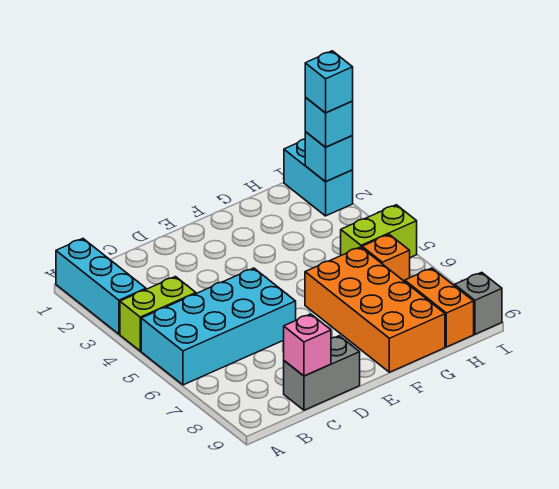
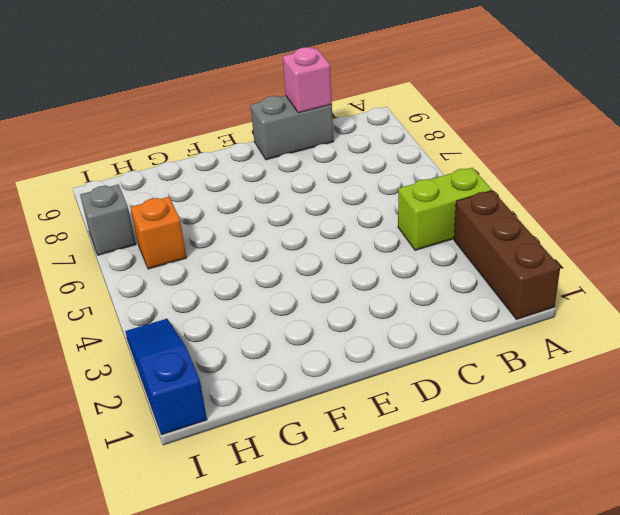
brown 1x3 brick [454,191,560,319] -> cyan 1x3 brick [56,239,146,334]
blue 1x3 slope [125,319,207,435] -> cyan 1x2 brick [284,139,353,216]
grey 1x1 brick [80,184,136,255] -> grey 1x1 brick moved to [455,272,502,334]
none -> cyan 2x4 brick [141,268,296,385]
none -> orange 2x4 brick [305,247,445,372]
none -> lime 1x2 brick [341,205,417,258]

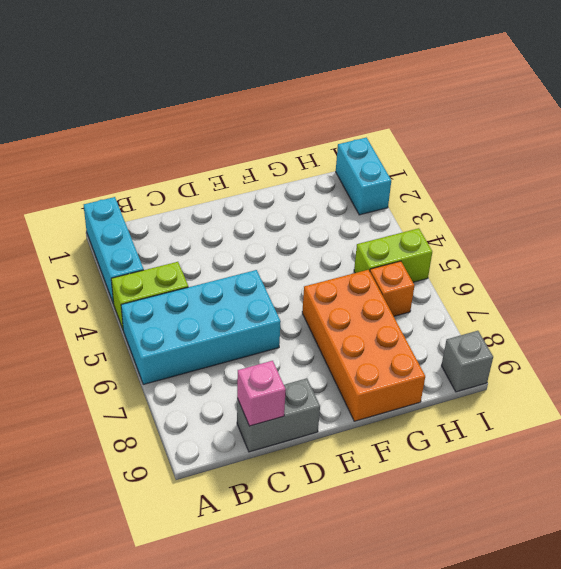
none -> orange 1x2 brick [405,268,474,347]
none -> cyan 1x1 brick [305,131,353,182]
none -> cyan 1x1 brick [305,97,353,147]

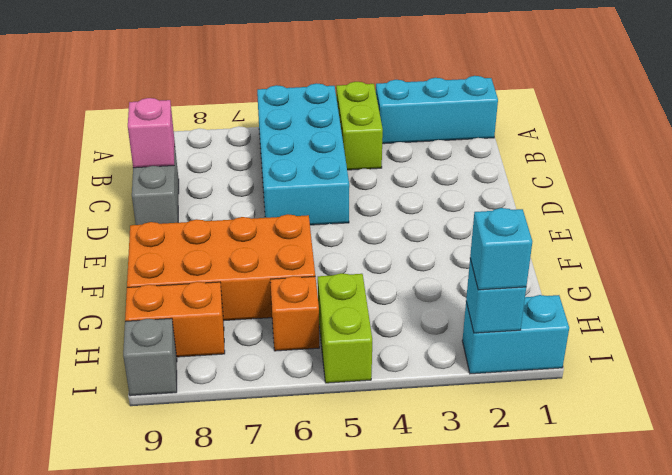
none -> cyan 1x1 brick [305,51,353,113]

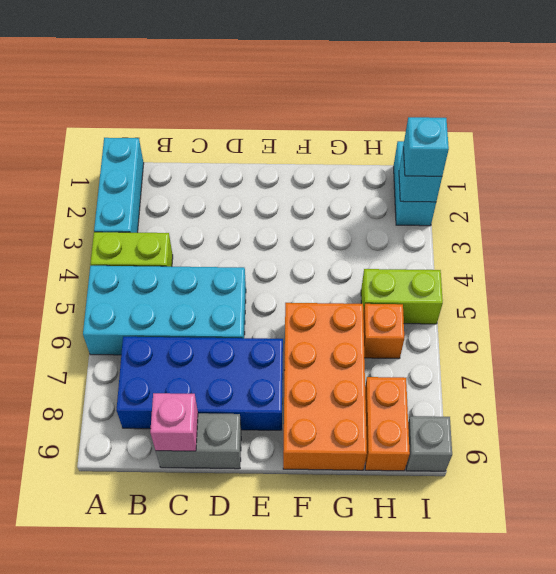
blue 2x4 brick [117,337,283,430] -> none
none -> cyan 1x1 brick [305,51,353,113]

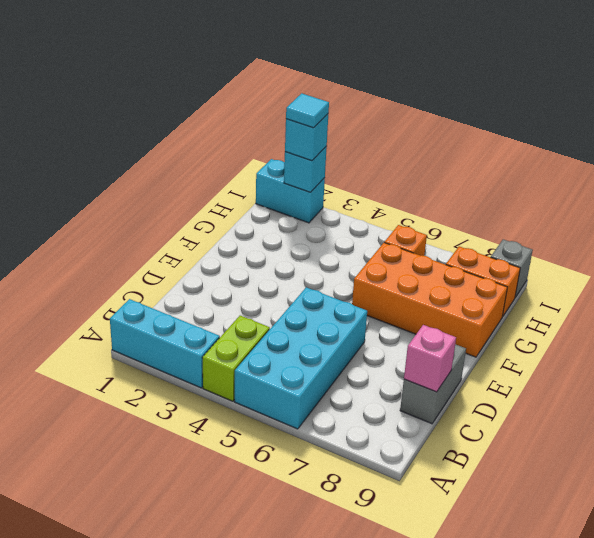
cyan 1x1 tile [286,93,329,128] -> cyan 1x1 brick [305,51,353,113]
none -> lime 1x2 brick [341,205,417,258]

